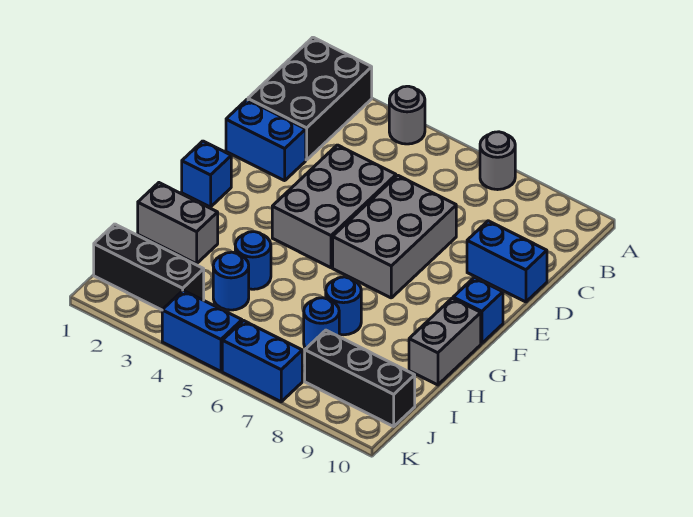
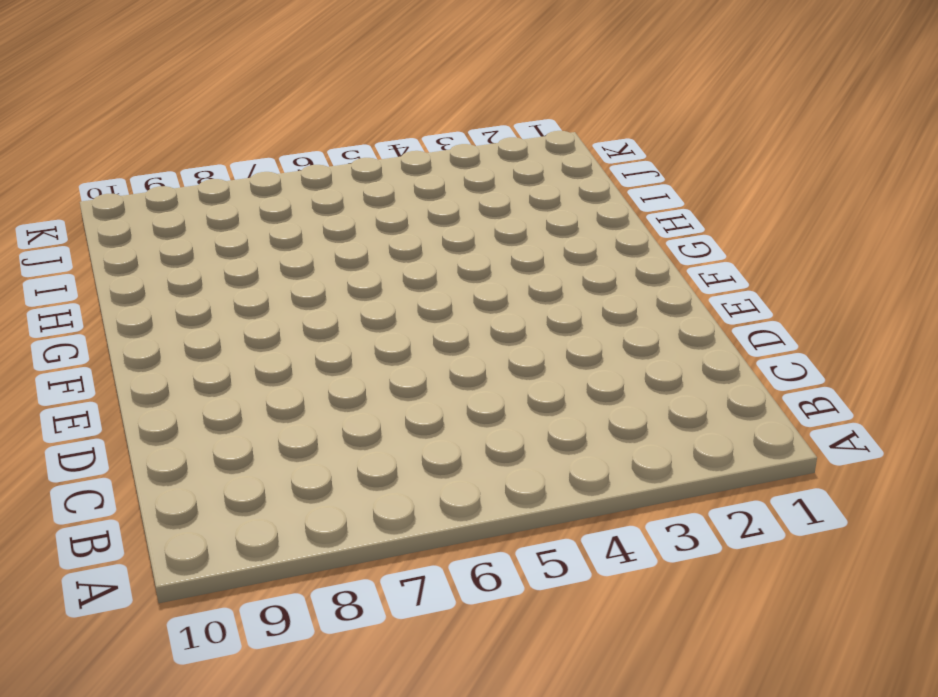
none -> black 2x3 brick [248,37,372,160]
none -> grey 1x1 round brick [389,86,425,144]
none -> grey 1x1 round brick [480,132,515,190]

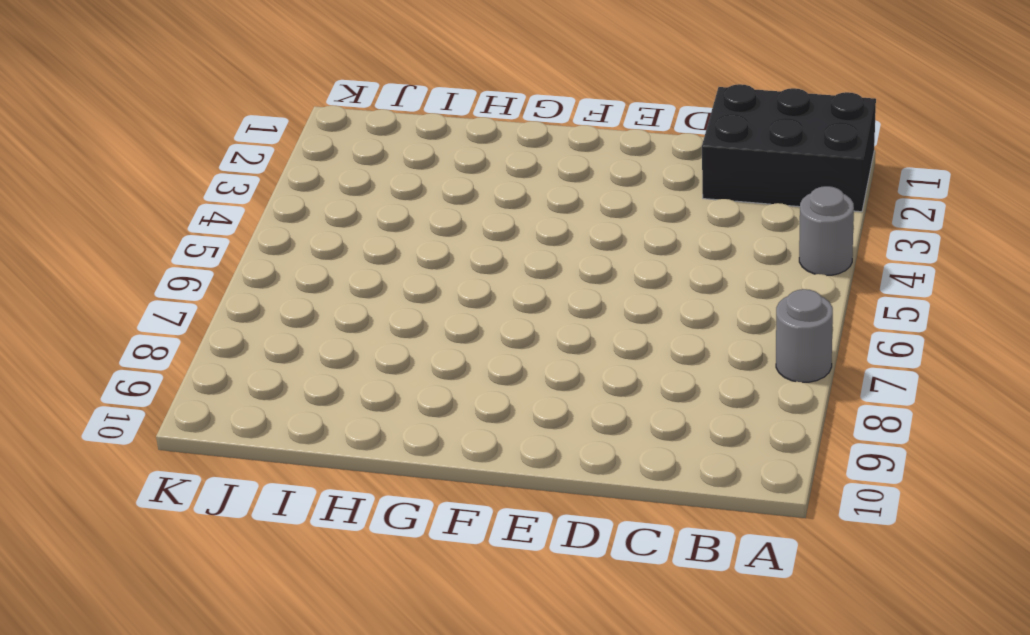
none -> blue 1x2 brick [226,100,306,181]
none -> grey 2x3 brick [272,145,396,268]
none -> grey 2x3 brick [333,175,456,298]

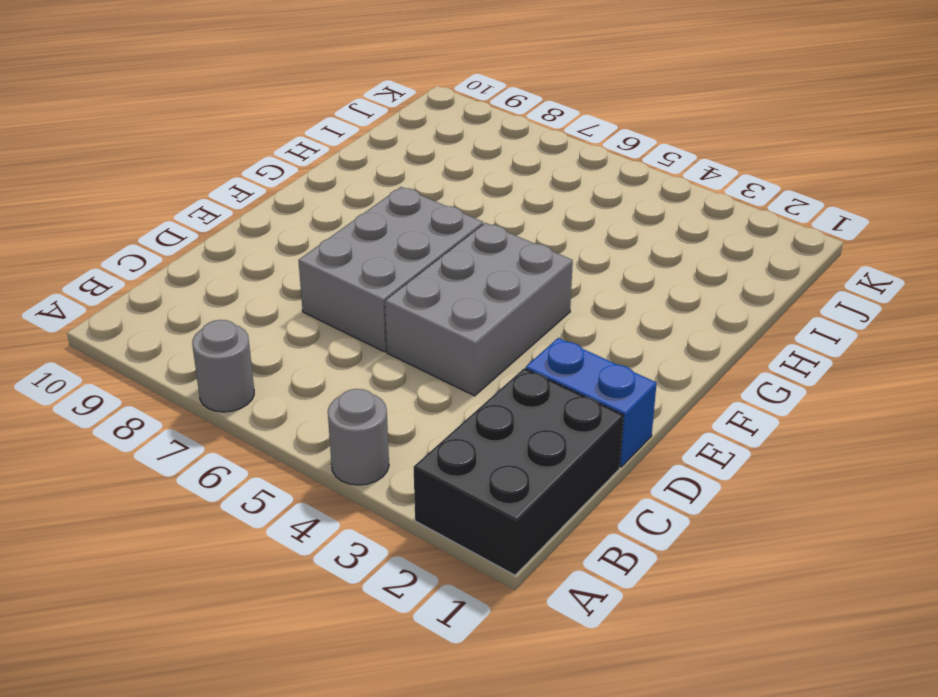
none -> blue 1x2 brick [467,221,547,302]
none -> blue 1x1 brick [182,141,231,207]
none -> blue 1x1 brick [453,277,503,343]

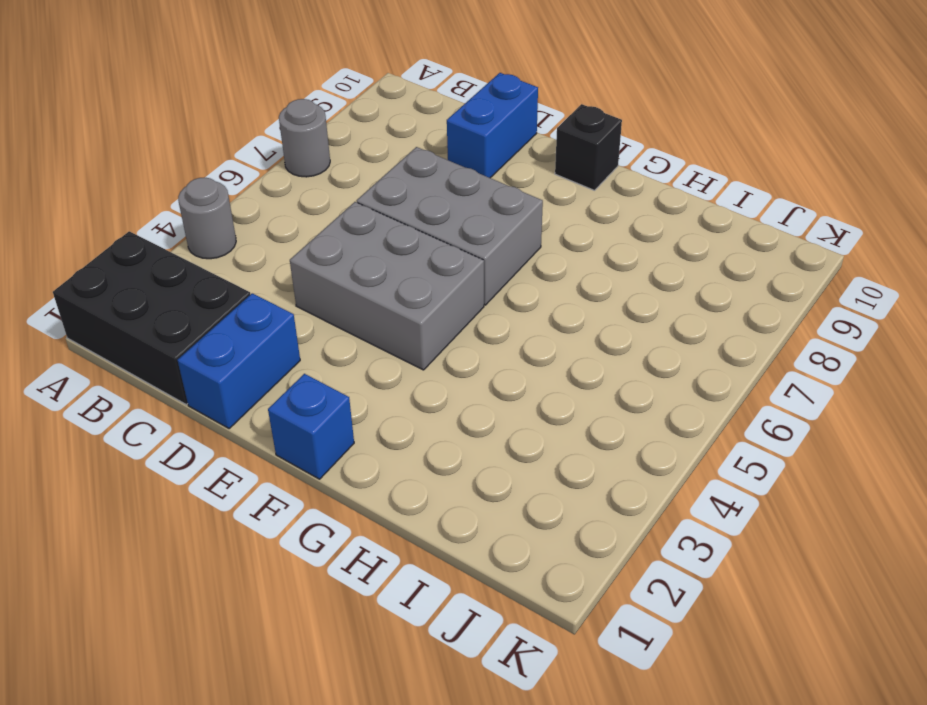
black 1x1 brick [555,104,622,190] -> blue 1x1 brick [453,277,503,343]
none -> grey 1x2 brick [409,298,481,385]
none -> grey 1x2 brick [138,183,218,264]
none -> blue 1x1 round brick [235,232,271,289]

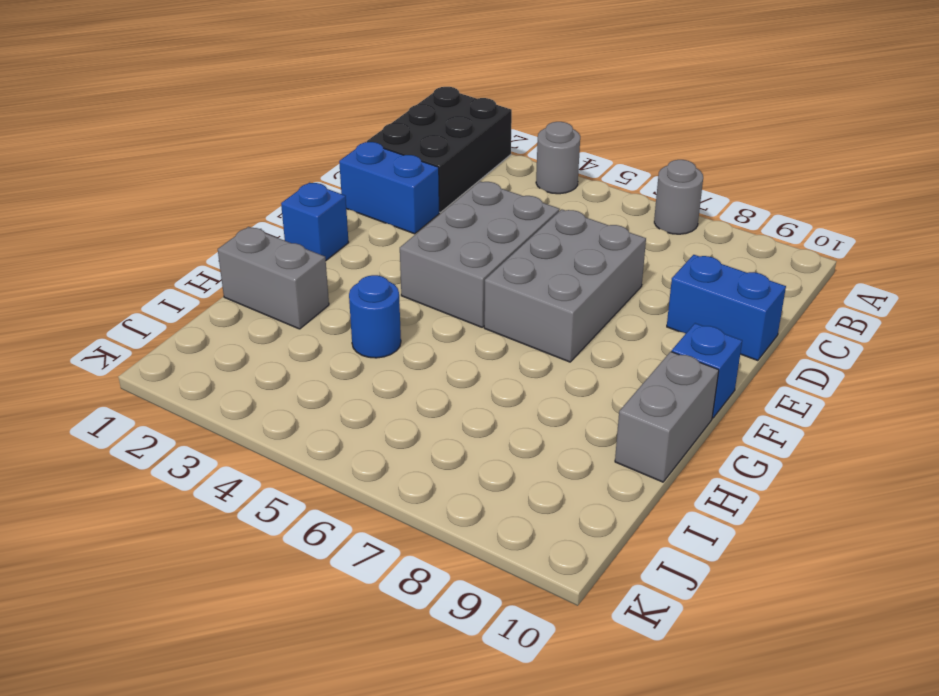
none -> blue 1x1 round brick [326,277,361,335]
none -> blue 1x1 round brick [213,252,249,310]
none -> blue 1x1 round brick [304,298,339,348]

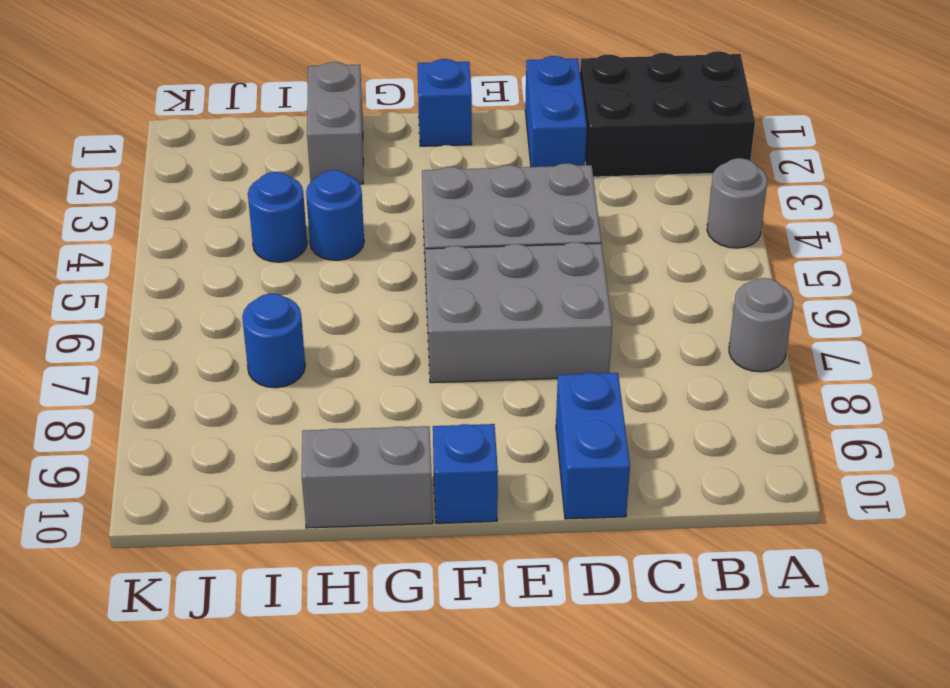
none -> blue 1x1 round brick [326,277,361,335]
none -> black 1x3 brick [94,224,204,310]
none -> black 1x3 brick [305,330,415,426]

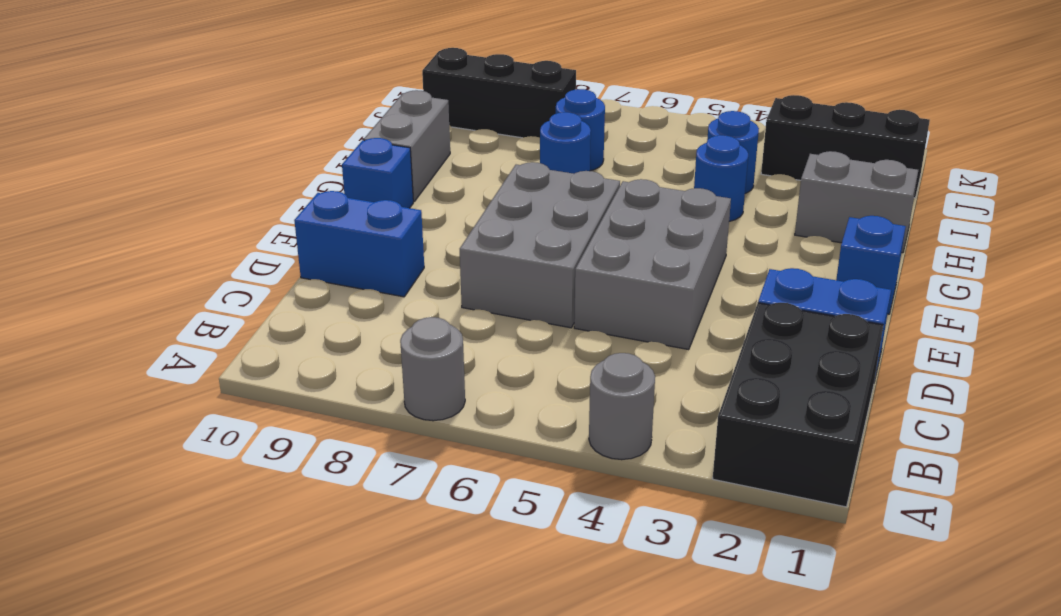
none -> blue 1x2 brick [162,290,242,371]
none -> blue 1x2 brick [222,321,302,402]

